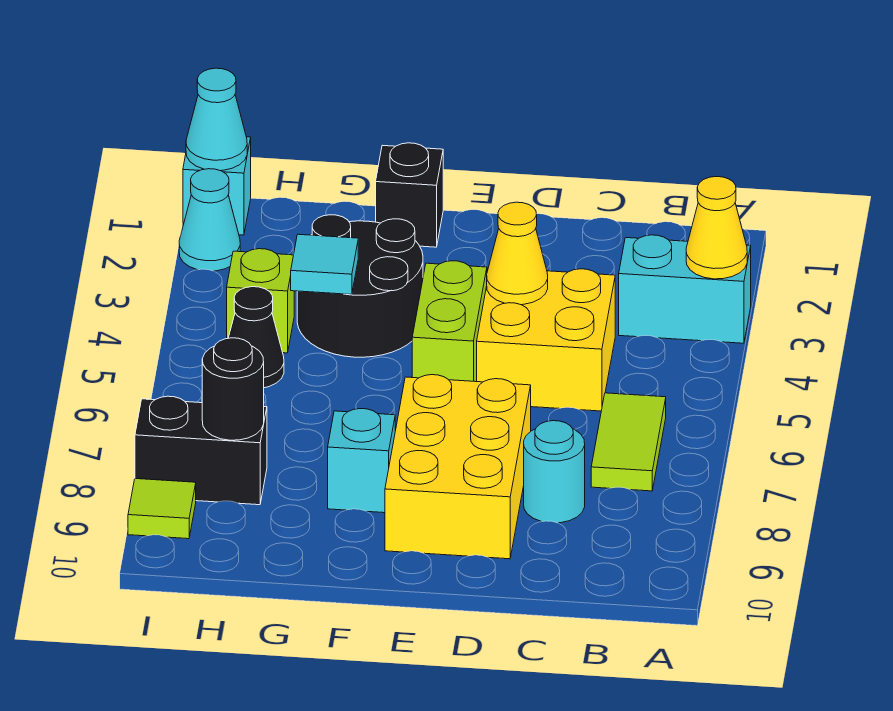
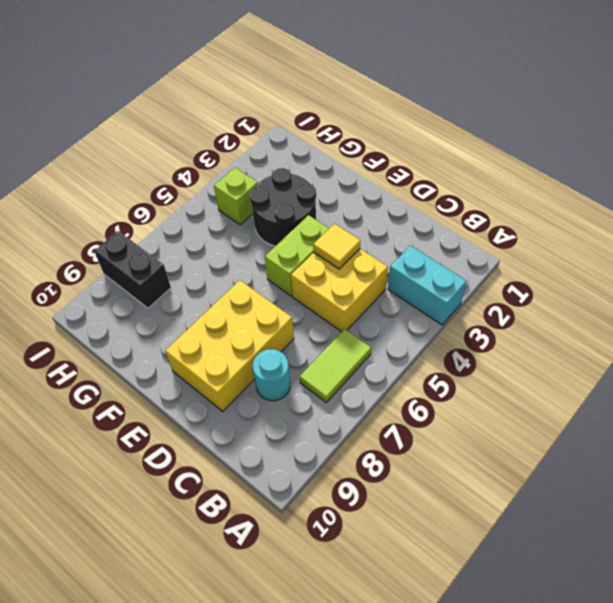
yellow 1x1 tile [313,224,360,269] -> yellow 1x1 cone [487,202,548,305]
none -> black 1x1 brick [376,143,443,247]
none -> cyan 1x1 brick [328,409,395,513]
none -> black 1x1 cone [229,287,284,388]

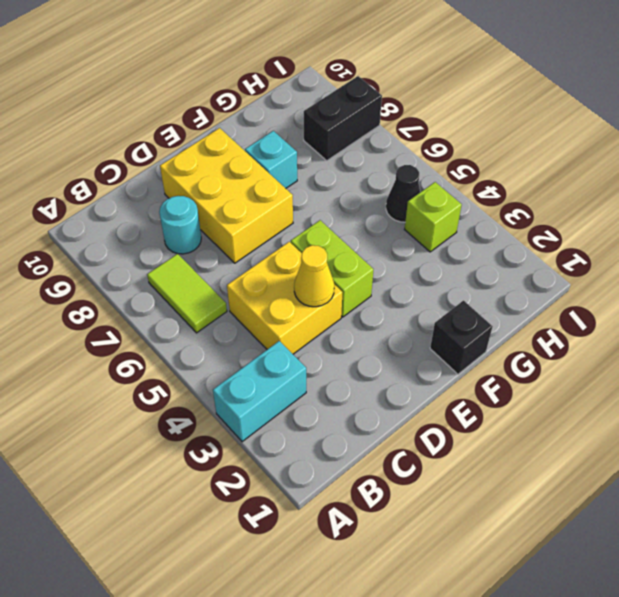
none -> black 2x2 round brick [297,215,423,357]
none -> cyan 1x1 brick [183,137,251,235]
none -> cyan 1x1 cone [179,169,240,271]

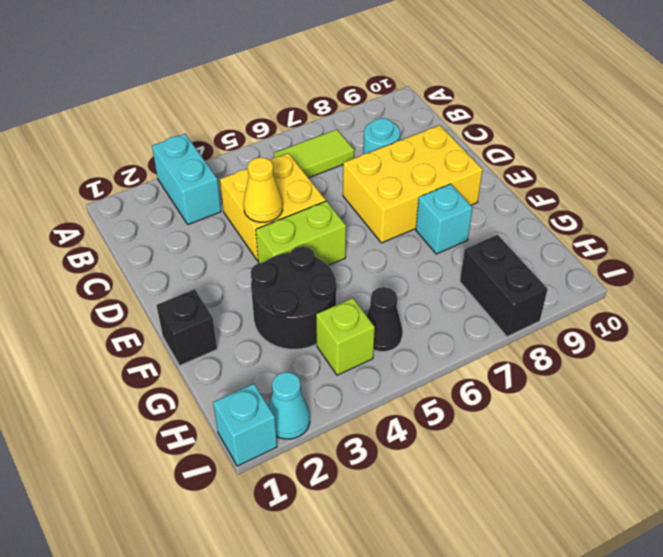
none -> lime 1x1 tile [128,479,196,539]
none -> yellow 1x1 cone [686,177,747,279]
none -> cyan 1x1 tile [291,234,358,295]

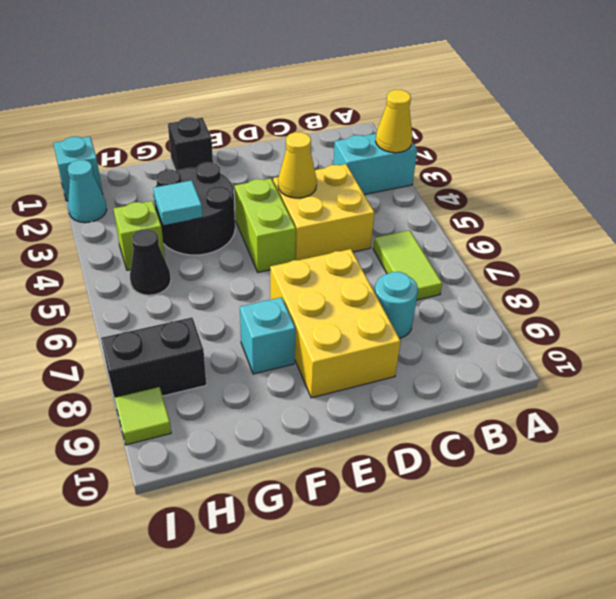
none -> black 1x1 round brick [202,338,264,440]
none -> cyan 1x1 cone [186,68,247,171]

